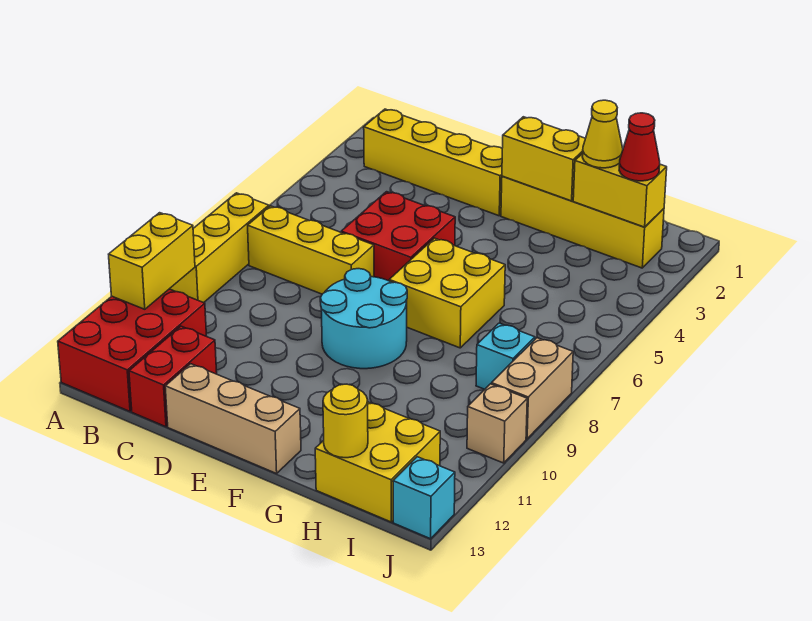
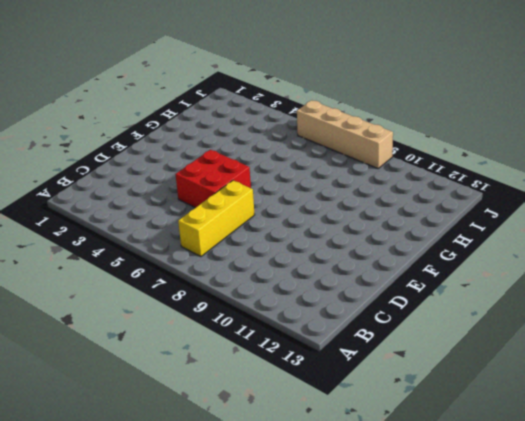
tan 1x4 brick [297,100,393,168] -> tan 1x2 brick [492,338,573,439]
none -> yellow 1x3 brick [170,193,269,303]
none -> red 2x3 brick [58,289,206,411]
none -> yellow 1x4 brick [364,109,502,216]

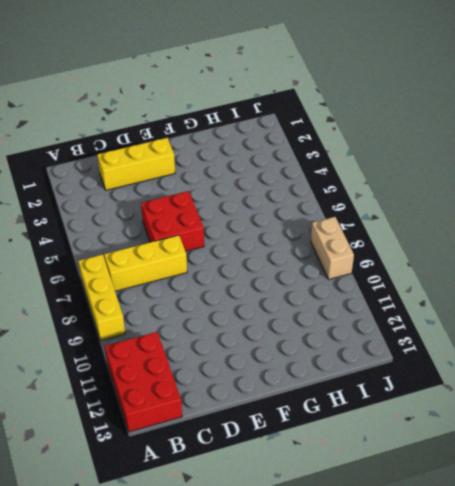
yellow 1x3 brick [97,138,175,190] -> yellow 1x4 brick [364,109,502,216]
none -> red 1x2 brick [129,326,217,427]
none -> tan 1x3 brick [165,364,301,474]
none -> cyan 2x2 round brick [320,269,407,369]

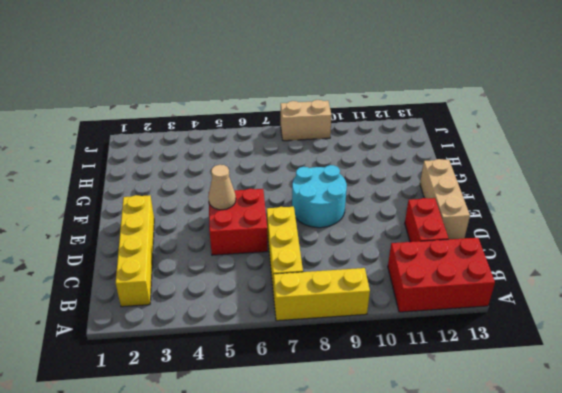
red 1x2 brick [405,198,449,242] -> red 1x2 brick turned to [129,326,217,427]
tan 1x1 cone [208,165,236,210] -> none
none -> yellow 1x4 brick [501,176,664,268]
none -> yellow 2x2 brick [389,238,505,348]
none -> yellow 2x2 brick [315,402,440,522]

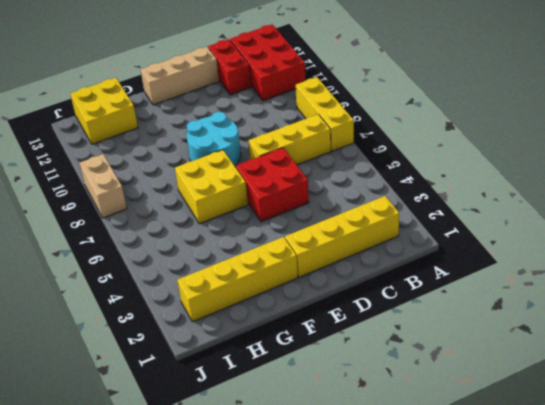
none -> cyan 1x1 brick [476,323,535,389]
none -> tan 1x1 brick [467,384,527,463]
none -> cyan 1x1 brick [393,457,455,539]

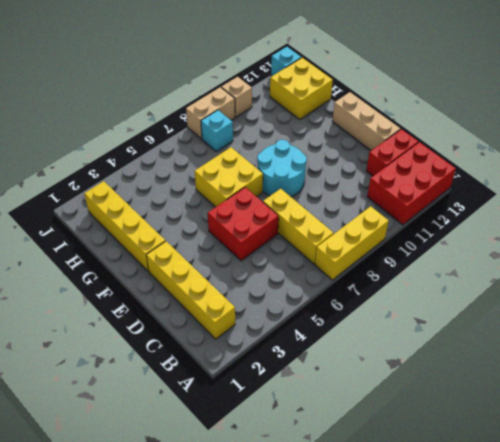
none -> yellow 1x2 brick [109,213,195,309]
none -> yellow 1x2 brick [502,117,585,201]
none -> yellow 1x2 brick [573,153,667,227]

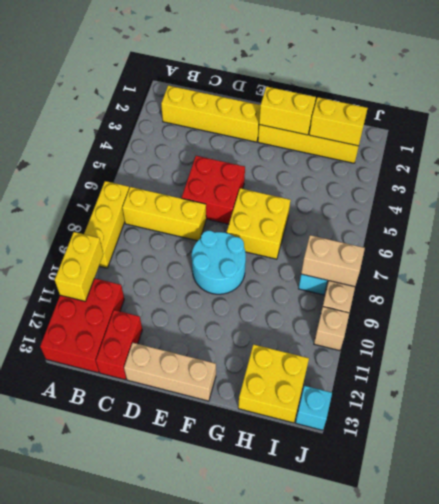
tan 1x2 brick [301,235,365,287] -> none
none -> yellow 1x1 round brick [323,384,368,458]
none -> yellow 1x1 cone [582,100,623,168]
none -> red 1x1 cone [619,113,660,181]

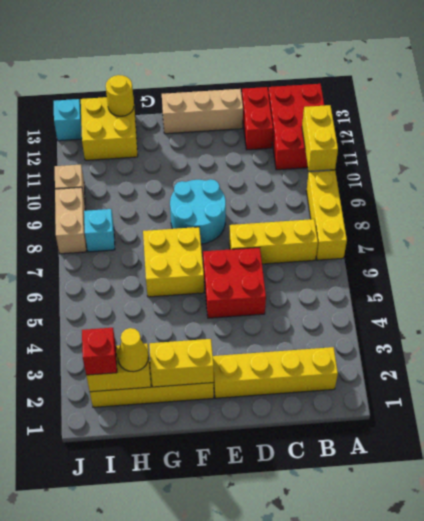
red 1x1 brick [82,328,117,375] -> red 1x1 cone [619,113,660,181]

